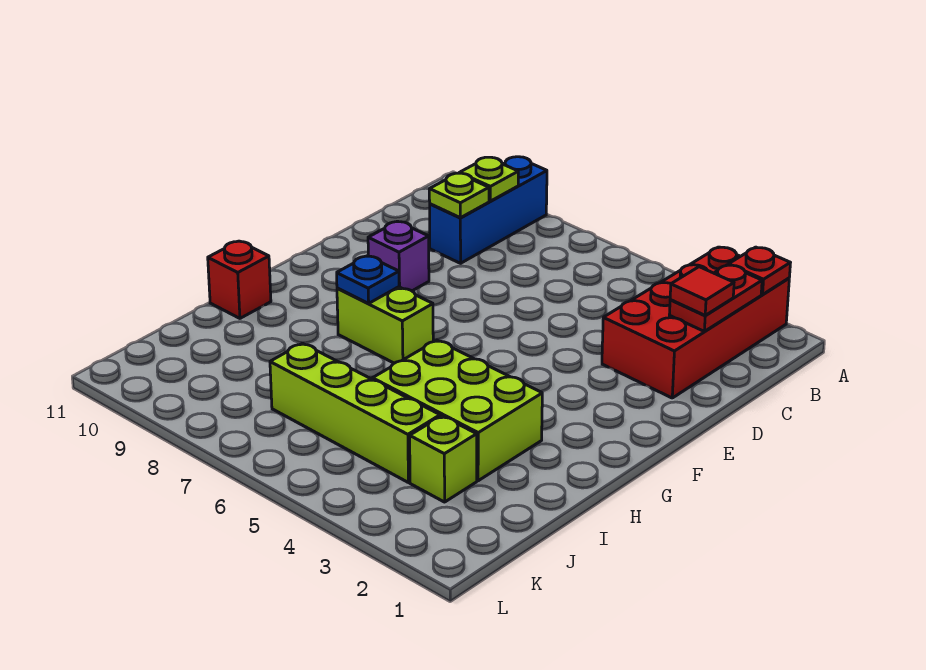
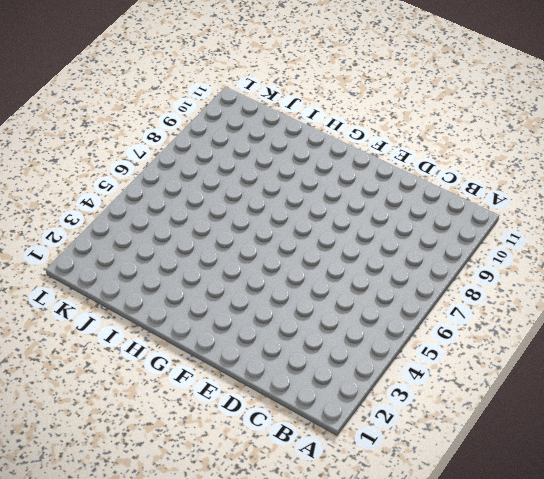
none -> red 2x4 brick [602,247,789,398]
none -> blue 1x3 brick [430,157,547,263]
none -> purple 1x1 brick [368,221,429,291]

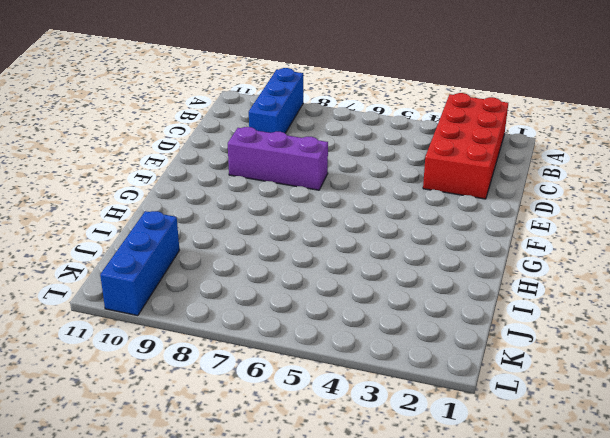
purple 1x3 brick [228,127,328,190] -> purple 1x1 brick [368,221,429,291]
blue 1x3 brick [100,211,179,316] -> none
none -> lime 1x2 brick [337,287,433,363]
none -> lime 2x3 brick [373,340,542,481]
none -> red 1x1 brick [208,241,271,318]

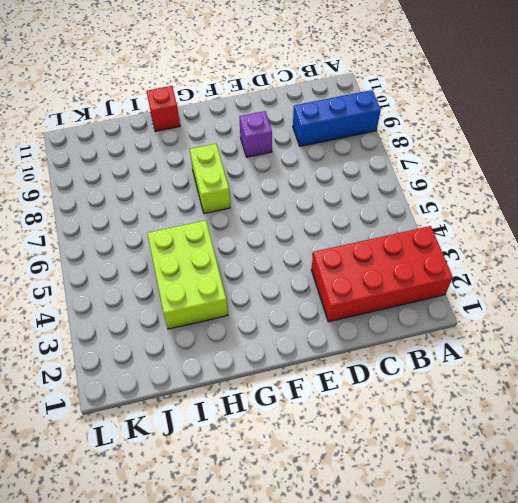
none -> lime 1x1 brick [410,416,477,502]
none -> lime 1x4 brick [270,343,440,482]
none -> red 1x1 plate [729,247,790,295]

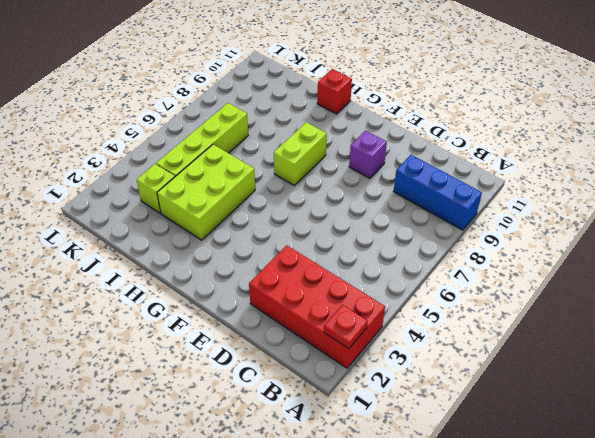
none -> red 1x2 plate [669,265,762,332]
none -> lime 1x1 plate [460,157,518,201]
none -> lime 1x1 plate [429,173,489,218]

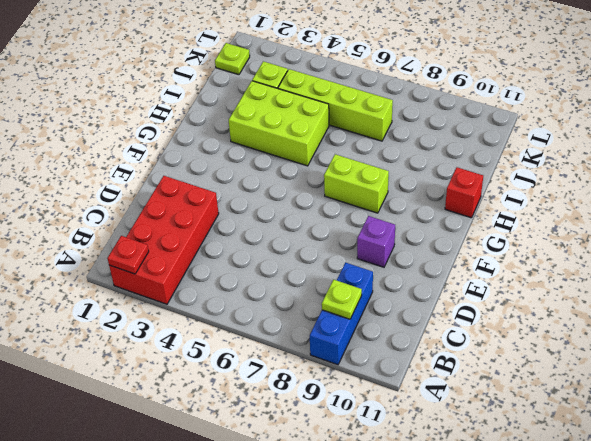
lime 1x1 plate [215,43,250,75] -> lime 1x1 plate moved to [429,173,489,218]
none -> red 1x2 plate [669,265,762,332]
none -> blue 1x1 plate [337,256,399,303]
none -> red 1x1 tile [670,267,734,315]

